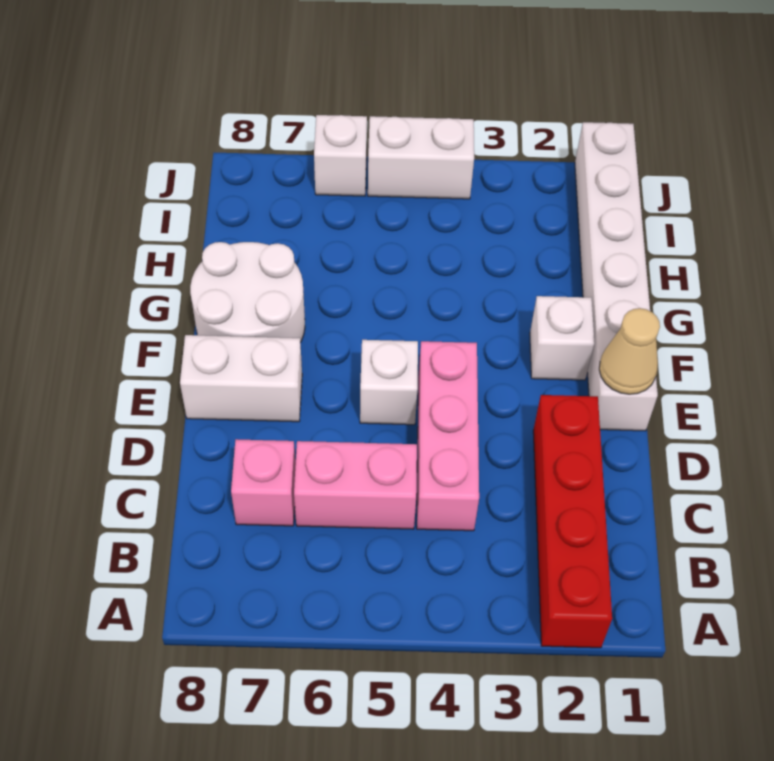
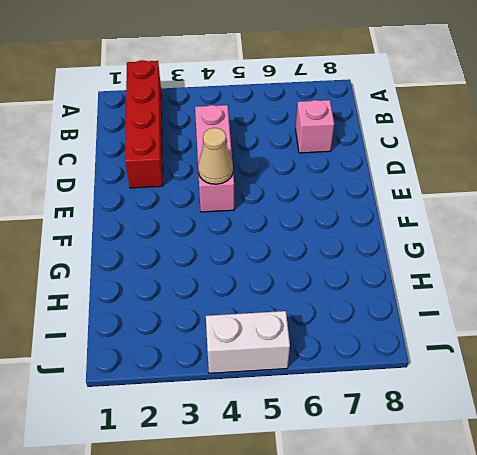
tan 1x1 cone [198,128,233,184] -> tan 1x1 cone moved to [599,308,660,394]
none -> pink 1x2 brick [294,441,417,529]
none -> white 1x6 brick [575,122,658,431]
none -> white 1x1 brick [360,340,418,425]

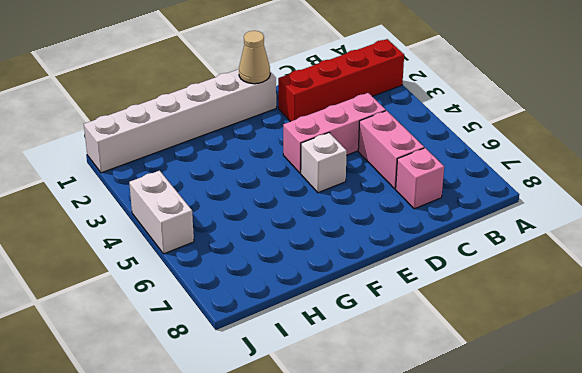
none -> white 1x2 brick [180,335,302,422]
none -> white 1x1 brick [530,296,595,380]
none -> white 2x2 round brick [190,242,305,342]

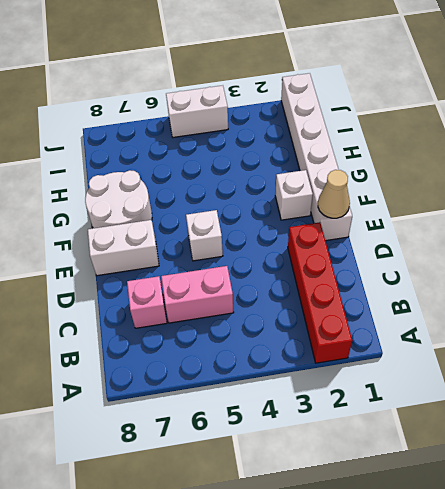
none -> pink 1x3 brick [417,341,479,531]
none -> white 1x1 brick [314,115,367,196]

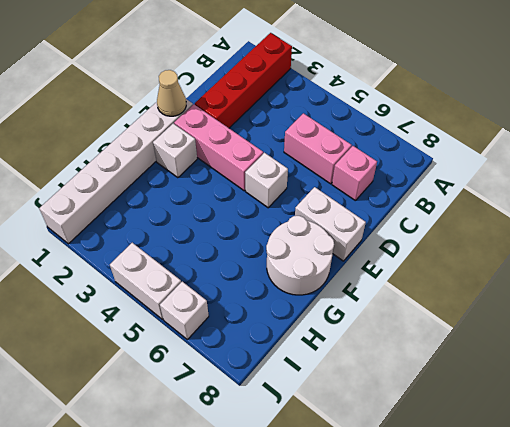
pink 1x3 brick [174,104,263,191] -> pink 1x3 brick turned to [417,341,479,531]

